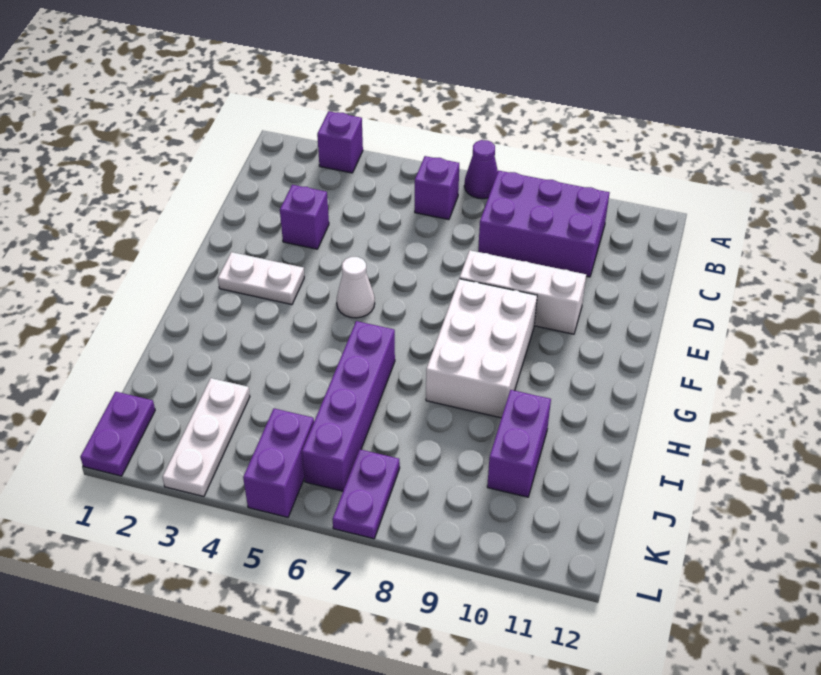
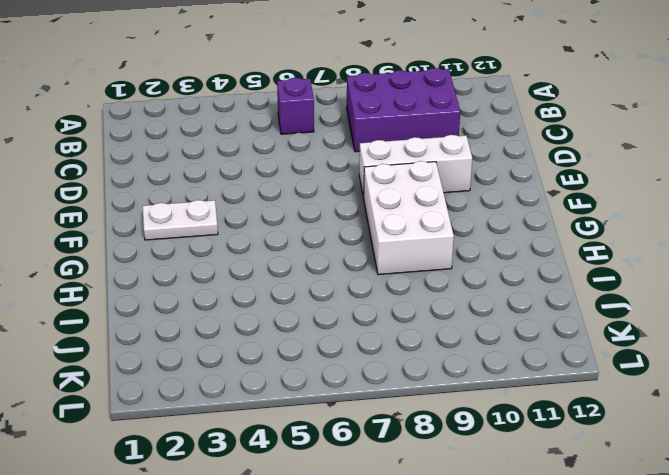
none -> purple 1x1 brick [317,111,363,173]
none -> purple 1x1 cone [464,140,498,199]
none -> purple 1x1 brick [280,185,329,249]

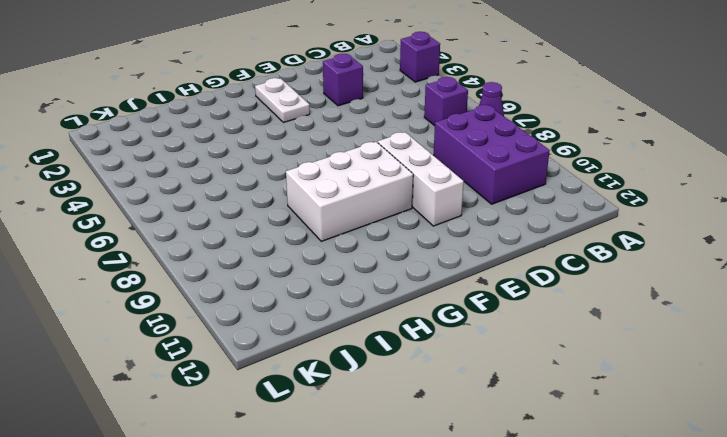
none -> white 1x1 cone [337,257,375,318]
none -> purple 1x4 brick [302,321,395,491]
none -> purple 1x2 brick [487,390,551,497]

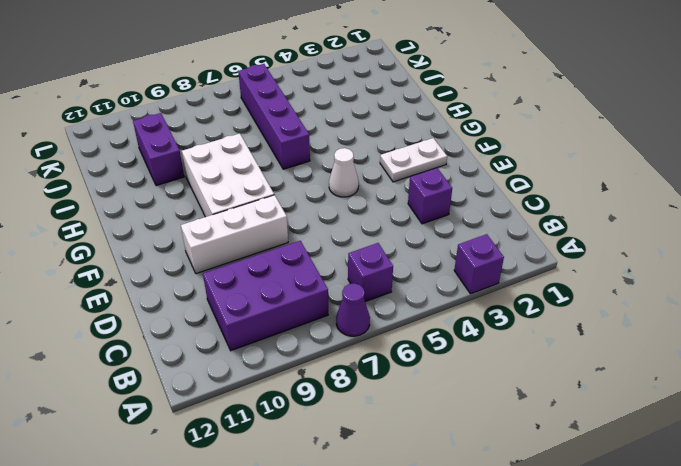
none -> white 1x3 plate [162,378,250,497]
none -> purple 1x2 plate [80,392,155,476]
none -> purple 1x2 brick [243,409,314,517]

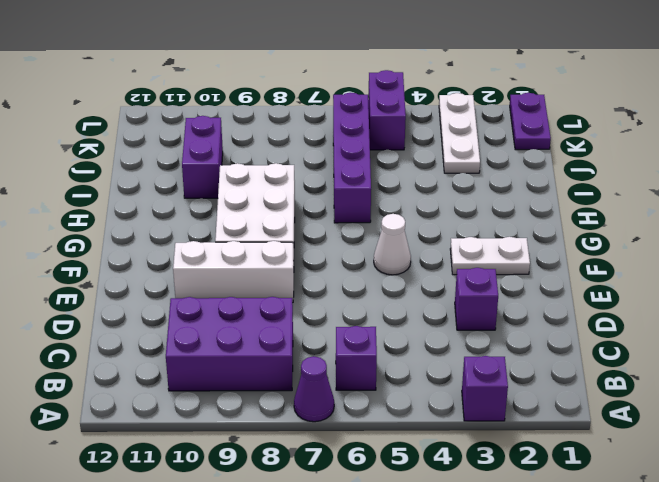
none -> purple 1x2 plate [332,449,400,539]

